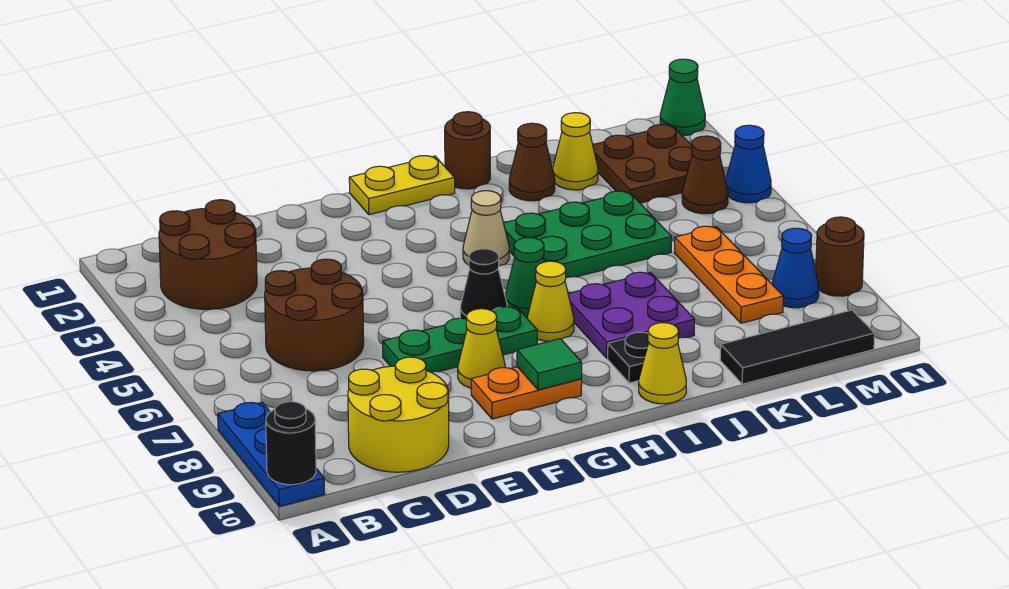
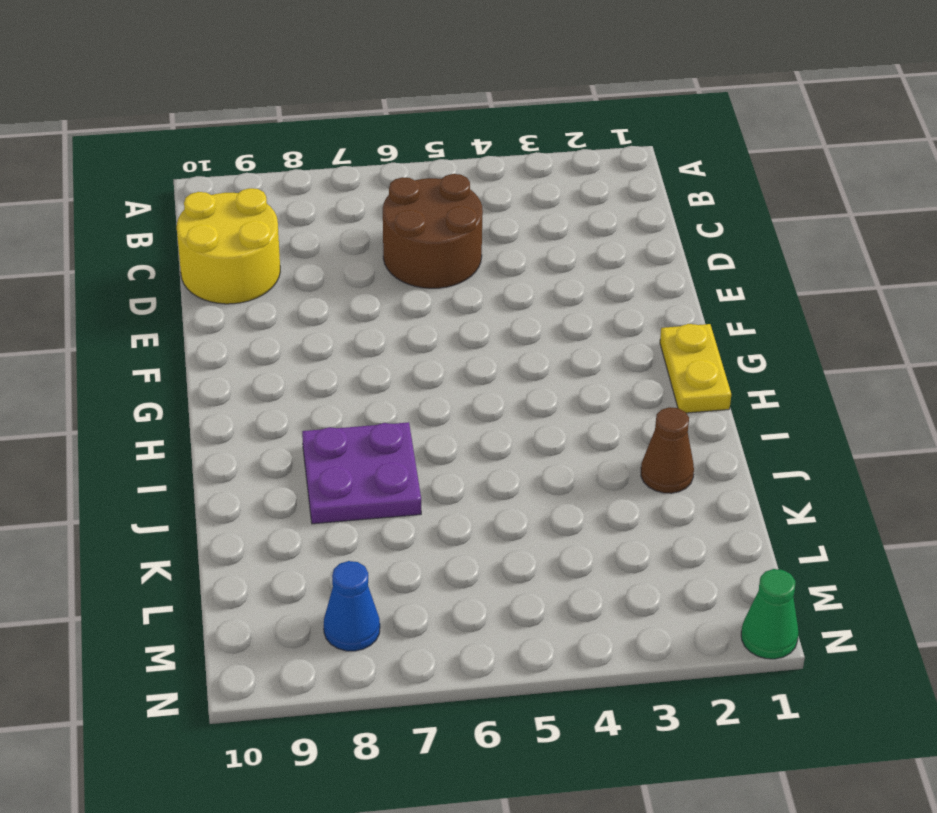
none -> blue 1x3 plate [218,402,325,507]
none -> brown 2x2 round brick [159,200,257,309]
none -> green 1x3 plate [383,307,537,372]

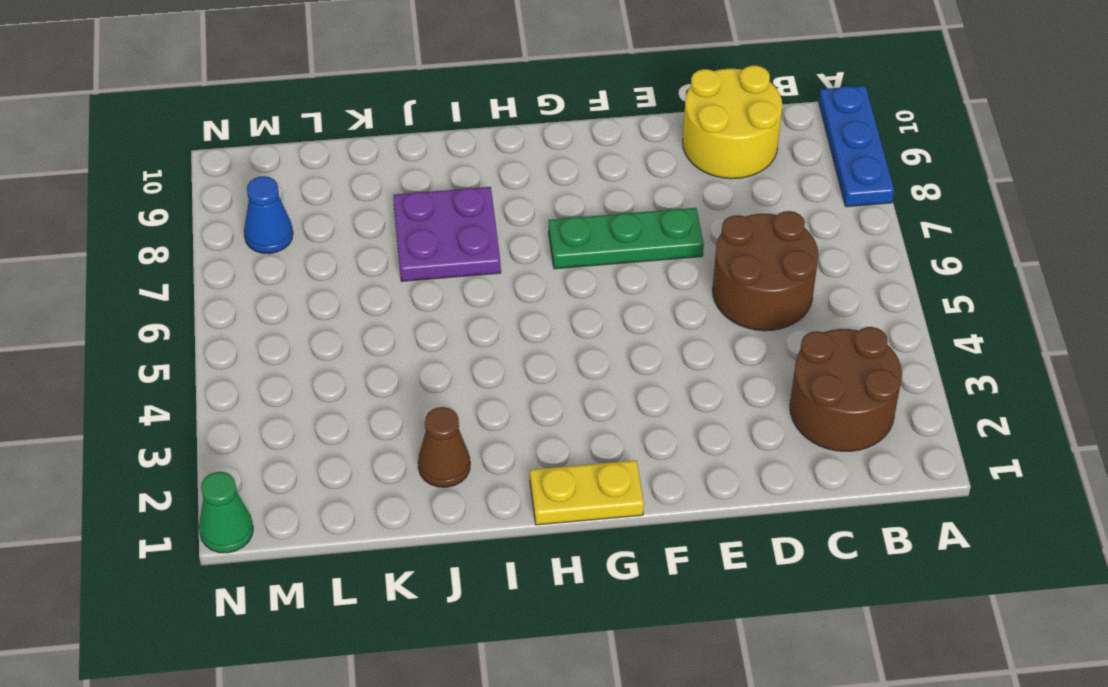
none -> yellow 1x1 cone [458,309,505,388]
none -> orange 1x2 plate [471,367,582,419]
none -> black 1x1 cone [460,249,507,319]

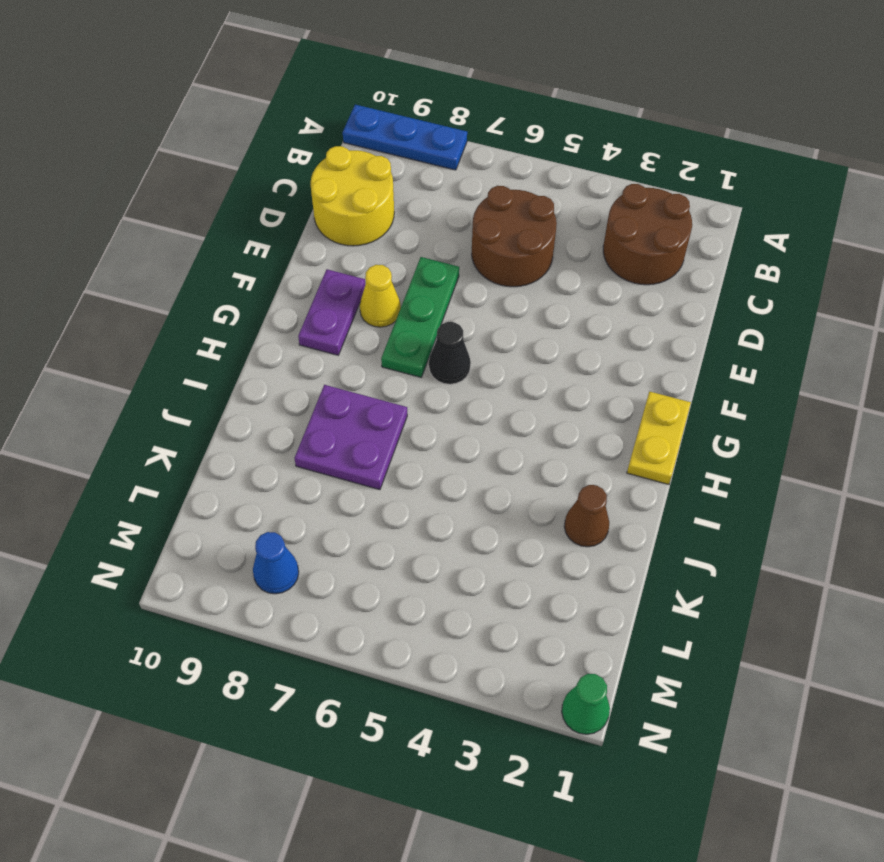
purple 1x2 plate [298,269,365,355] -> orange 1x2 plate [471,367,582,419]
none -> tan 1x1 cone [463,191,509,266]
none -> green 1x1 cone [505,237,544,317]
none -> yellow 1x1 cone [527,261,574,341]

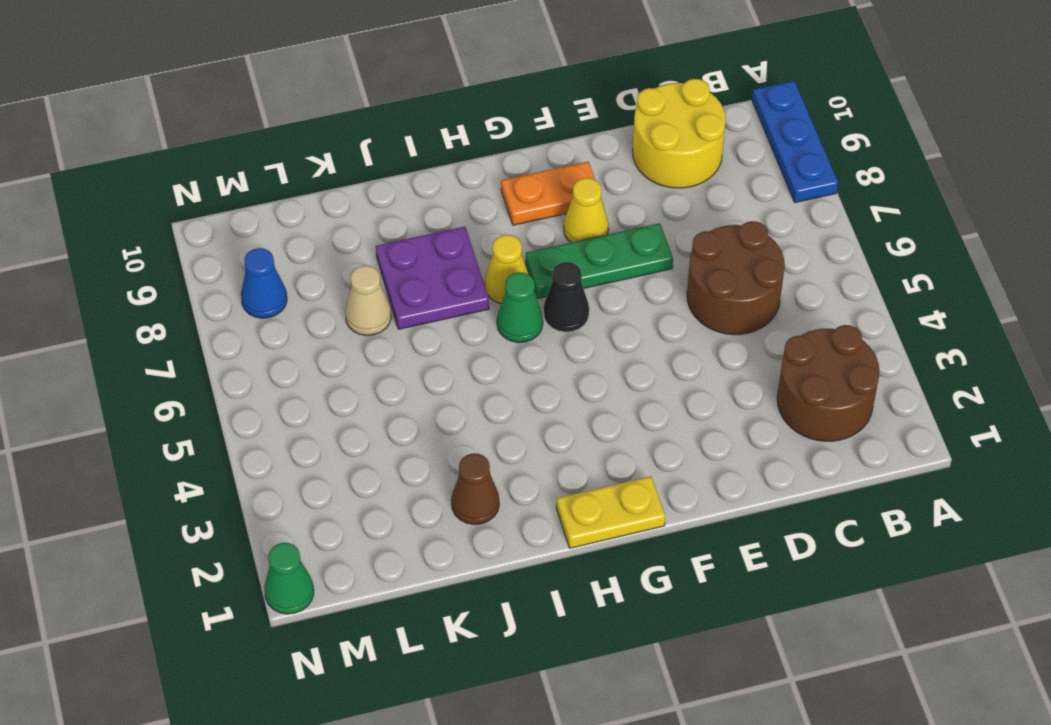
tan 1x1 cone [345,265,391,336] -> tan 1x1 cone moved to [463,191,509,266]
none -> brown 1x1 round brick [445,112,490,189]
none -> green 2x3 plate [504,191,672,278]
none -> black 1x1 plate [608,332,649,383]

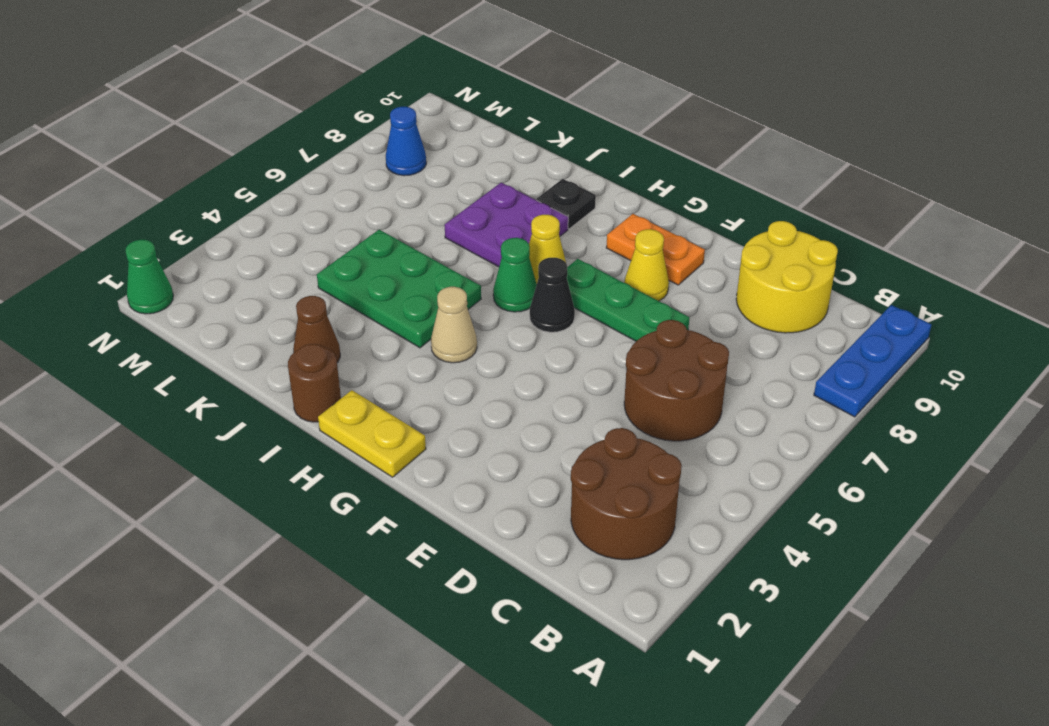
none -> yellow 1x1 cone [639,323,686,404]
none -> yellow 1x1 cone [553,113,598,190]
none -> black 1x3 tile [720,310,875,384]

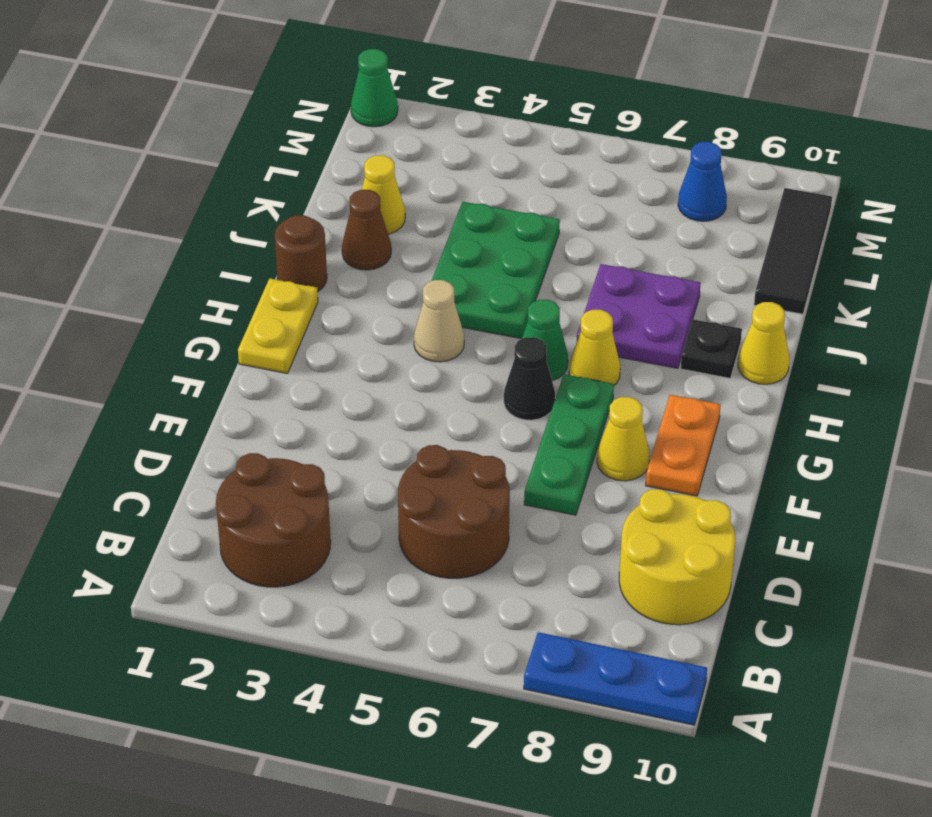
none -> brown 2x2 plate [593,125,692,203]
none -> orange 1x3 plate [674,226,783,323]
none -> brown 1x1 cone [682,136,728,214]

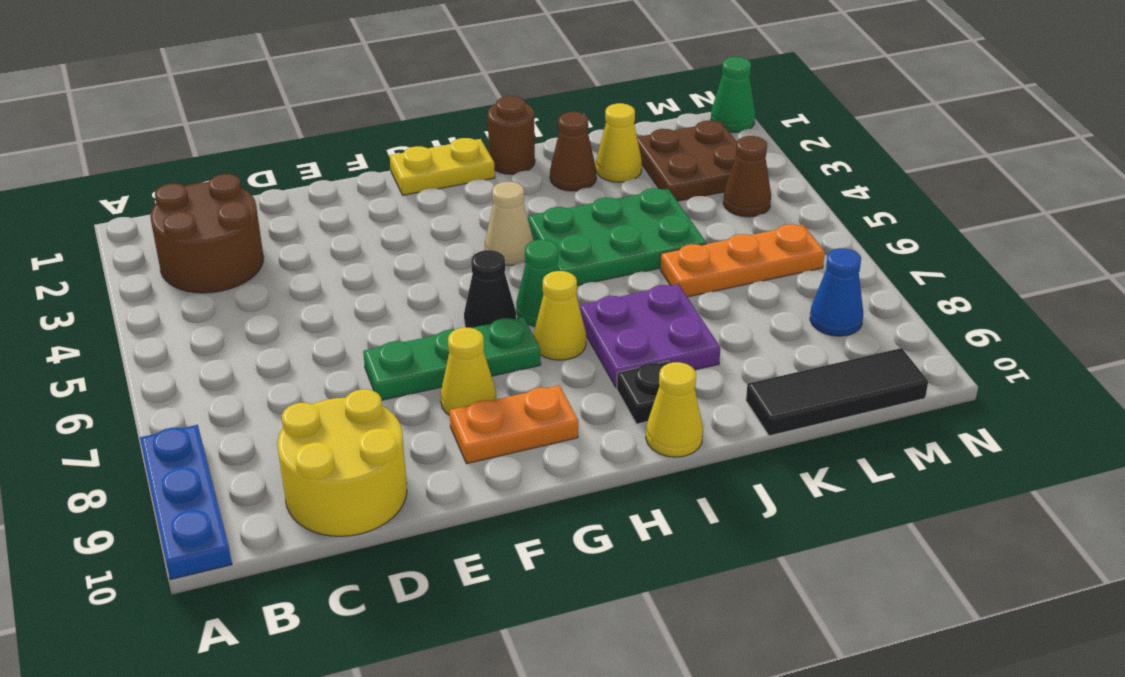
orange 1x3 plate [660,224,825,297] -> orange 1x3 plate turned to [674,226,783,323]
none -> brown 2x2 round brick [265,259,364,371]
none -> blue 1x1 cone [726,125,771,203]
none -> brown 1x1 round brick [816,217,864,296]

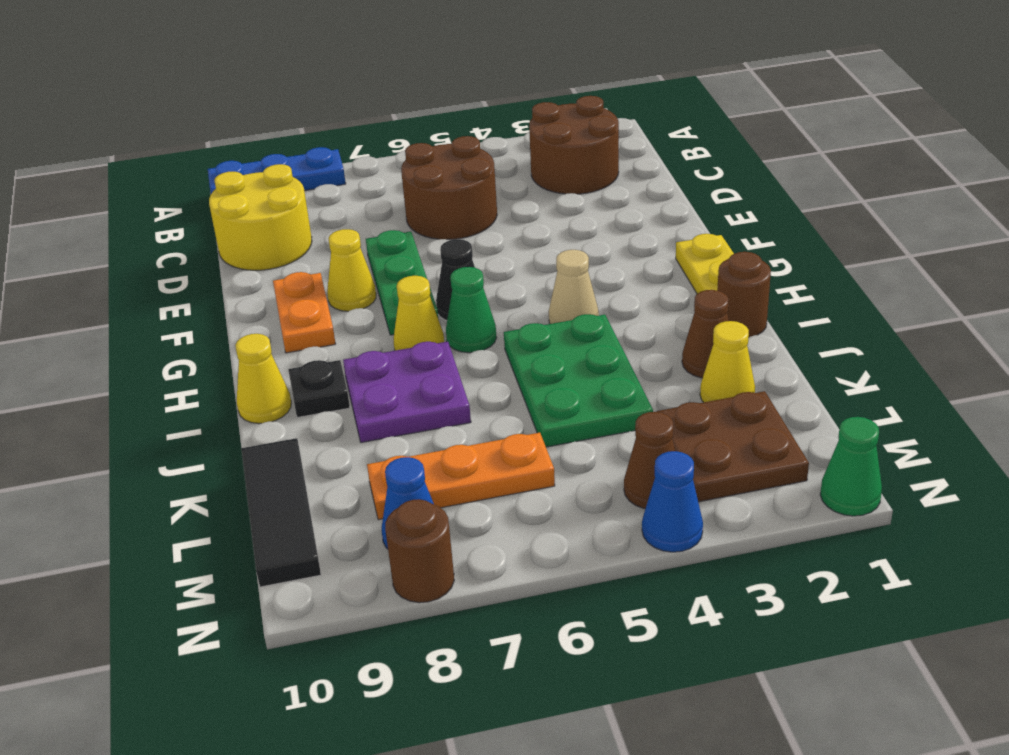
none -> black 1x1 round brick [266,402,316,485]
none -> green 1x1 tile [517,339,582,390]

